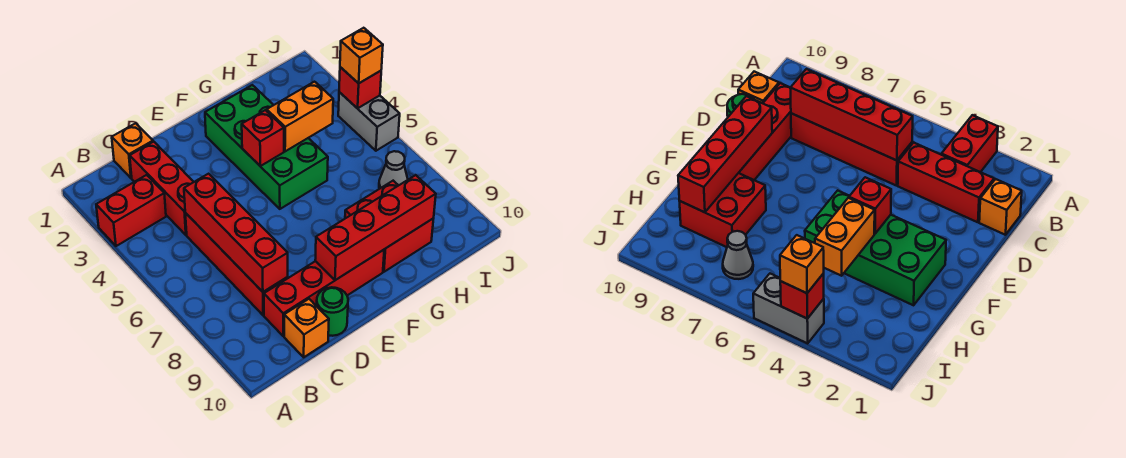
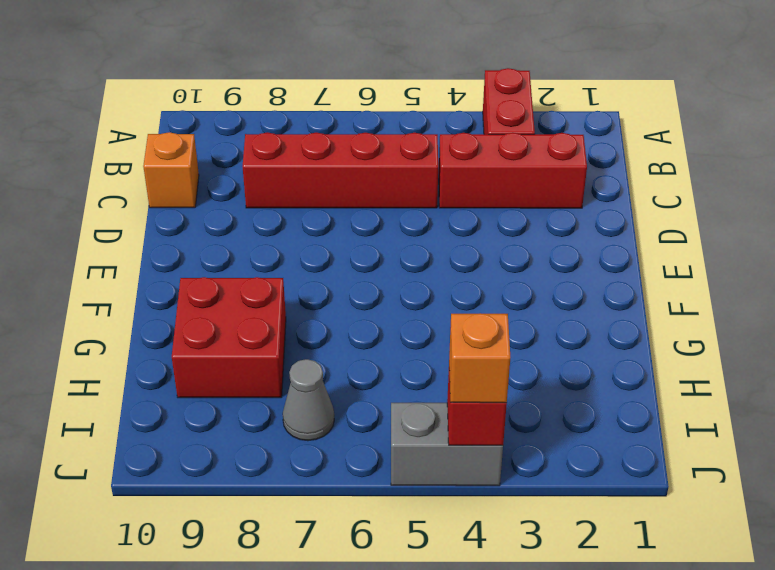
none -> orange 1x1 brick [112,123,153,178]
none -> red 1x4 brick [264,250,384,336]
none -> green 1x1 round brick [317,287,348,336]

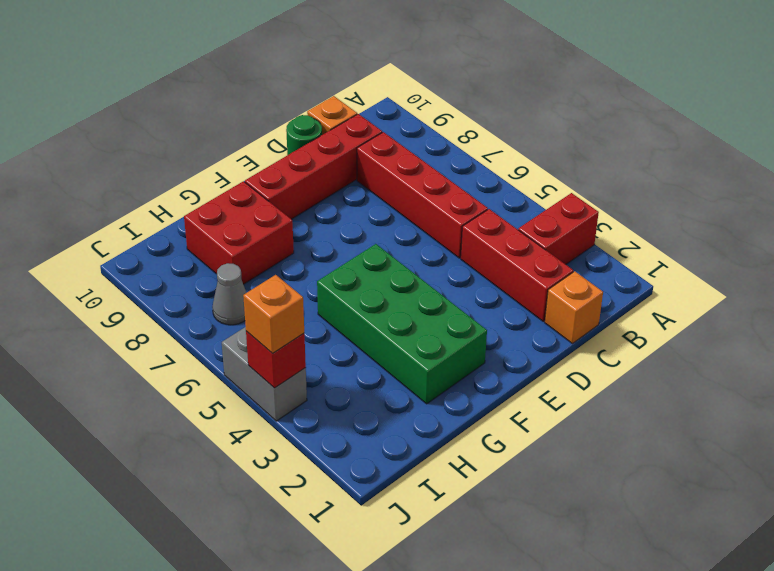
none -> red 1x4 brick [184,174,288,292]
none -> red 1x4 brick [315,175,436,280]
none -> red 1x1 brick [242,110,284,166]

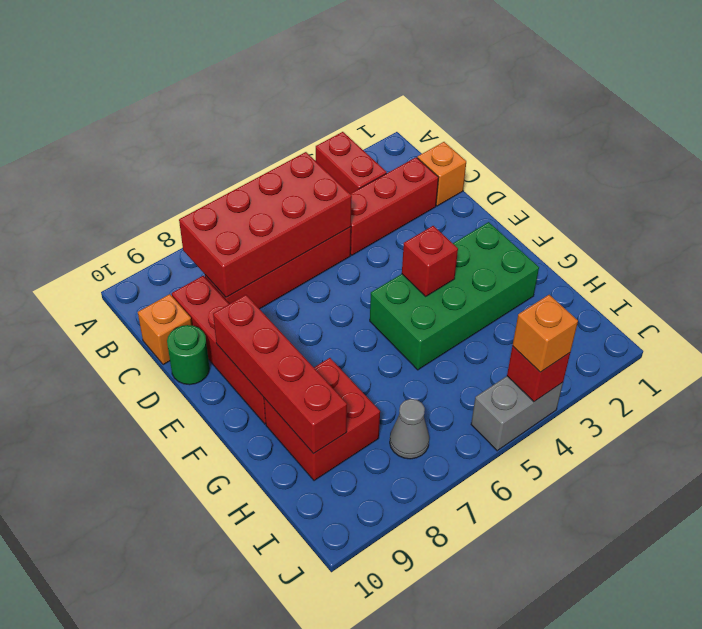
red 2x4 brick [179,152,352,297] -> red 1x4 brick [184,174,288,292]
none -> orange 1x2 brick [267,82,333,151]

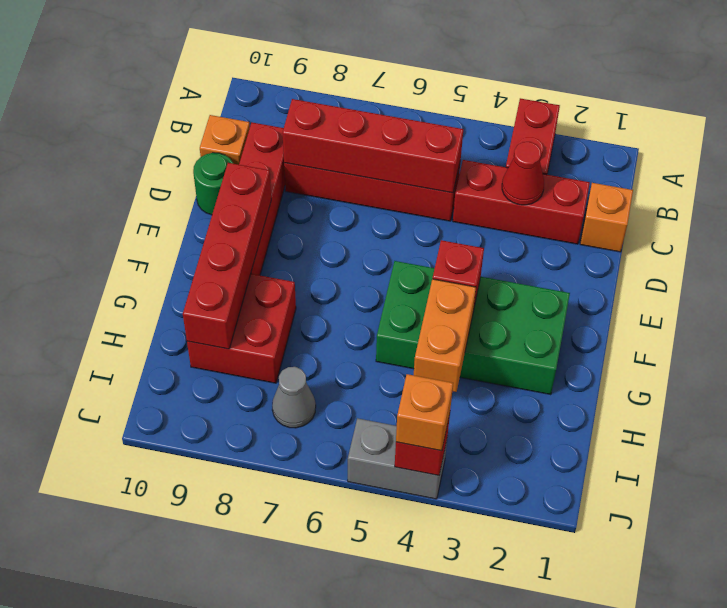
red 1x1 cone [502,142,544,205] -> none

